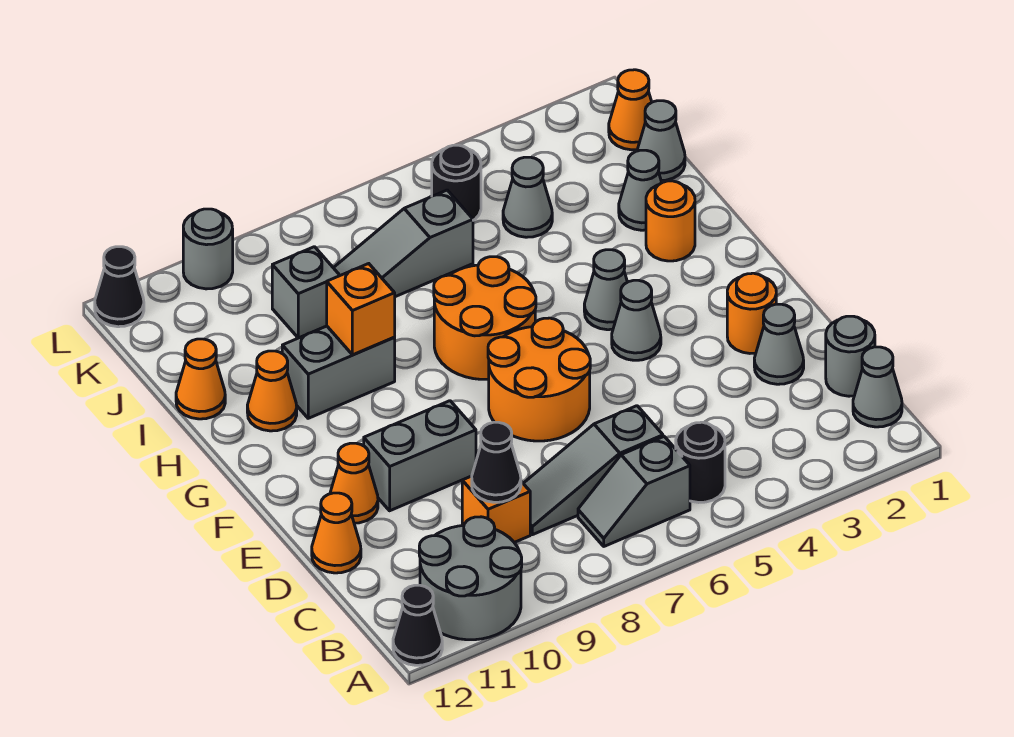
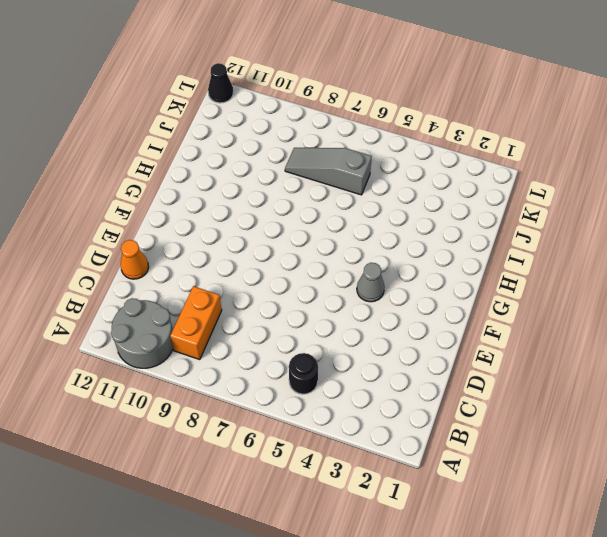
orange 1x2 brick [170,286,222,359] -> orange 1x1 brick [462,476,530,542]
none -> black 1x1 cone [393,585,442,665]
none -> grey 1x1 cone [853,347,902,427]
none -> grey 1x2 slope [578,437,690,546]
none -> grey 1x1 round brick [826,316,875,396]

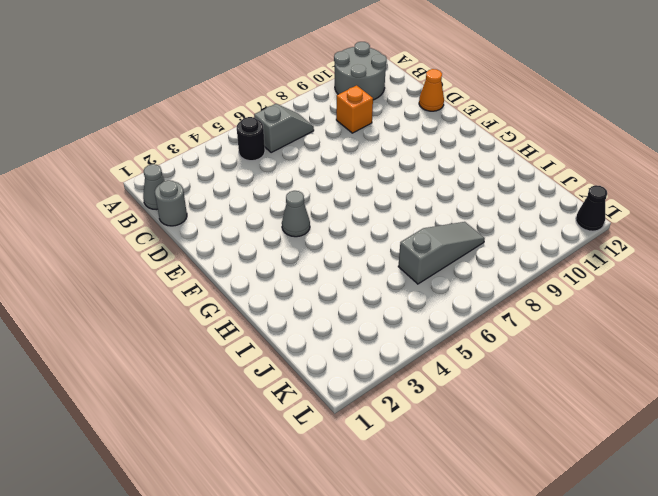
none -> black 1x1 cone [393,585,442,665]
none -> grey 1x3 slope [523,406,663,535]
none -> grey 1x1 cone [754,304,804,384]
none -> orange 1x1 round brick [727,273,776,353]

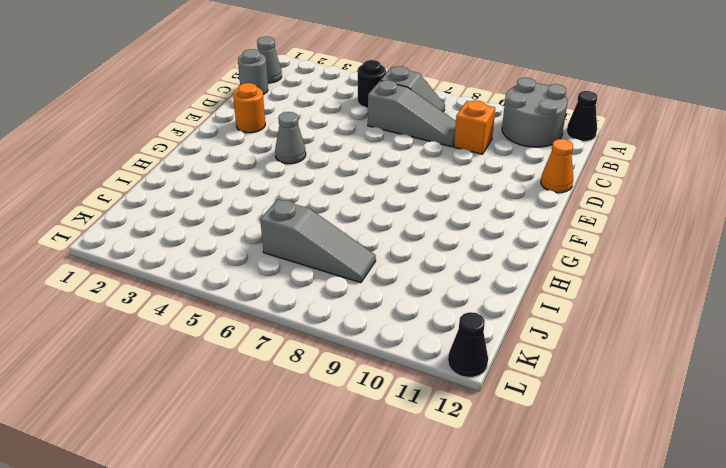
none -> grey 1x1 cone [754,304,804,384]
none -> orange 2x2 round brick [488,318,590,441]
none -> grey 1x2 brick [364,401,476,511]
none -> orange 1x1 cone [330,443,378,523]

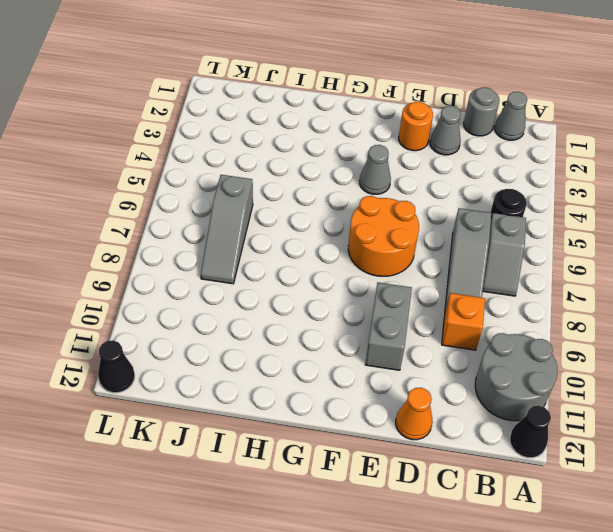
none -> orange 1x1 cone [330,443,378,523]
none -> grey 1x1 cone [584,250,627,330]
none -> orange 2x2 round brick [434,257,536,379]
none -> orange 1x1 round brick [646,181,695,261]

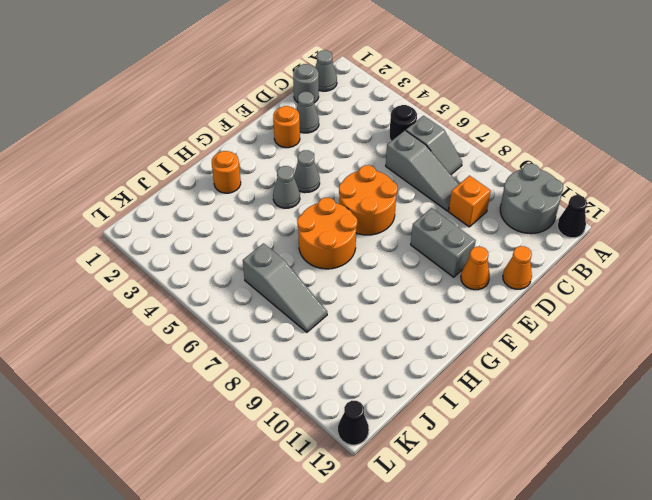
none -> grey 1x2 brick [282,326,395,418]
none -> orange 1x1 cone [247,351,297,431]
none -> grey 1x1 cone [619,150,662,230]
none -> orange 1x1 cone [176,339,225,419]

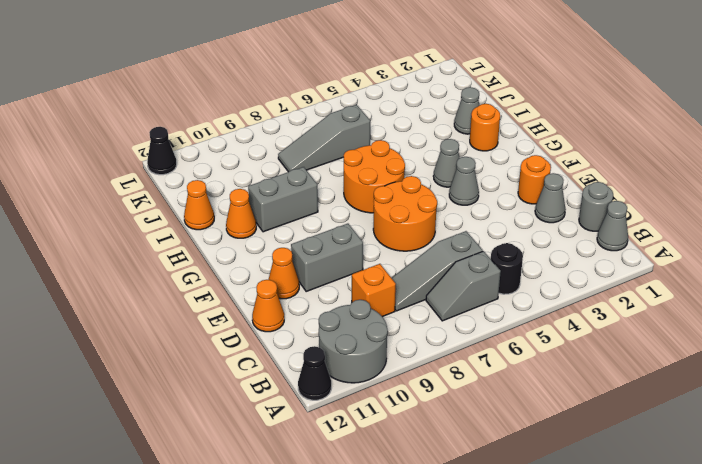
none -> grey 1x1 cone [637,101,685,181]
none -> grey 1x1 cone [503,157,552,237]
none -> grey 1x1 brick [272,247,340,338]
none -> orange 1x1 cone [609,70,652,150]

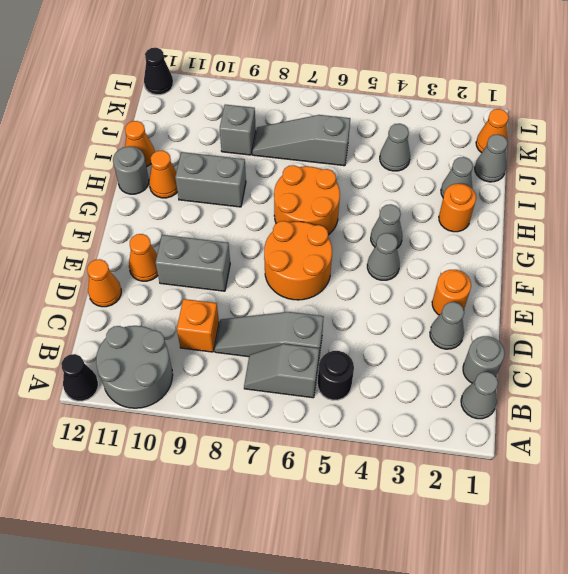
grey 1x1 round brick [113,146,149,194] -> grey 1x1 round brick moved to [183,209,233,289]
none -> black 1x1 round brick [432,145,481,220]
none -> black 1x1 cone [472,422,521,502]
none -> orange 1x1 brick [327,264,395,355]

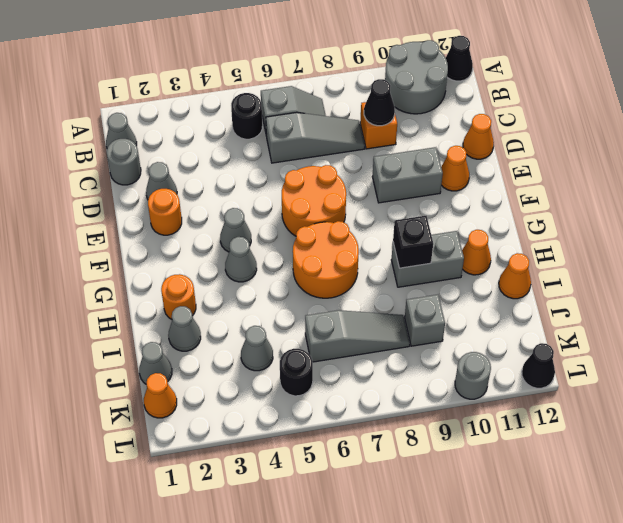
black 1x1 brick [393,216,433,268] -> orange 1x1 brick [327,264,395,355]

